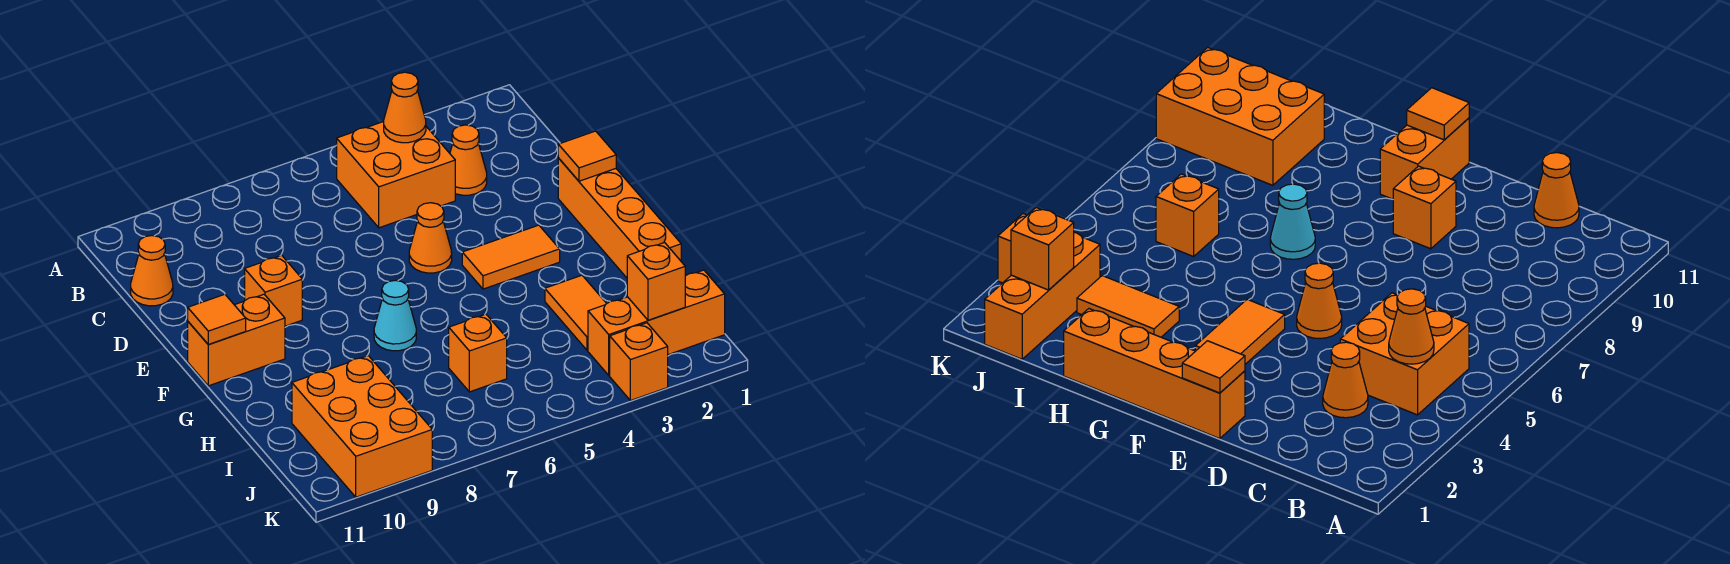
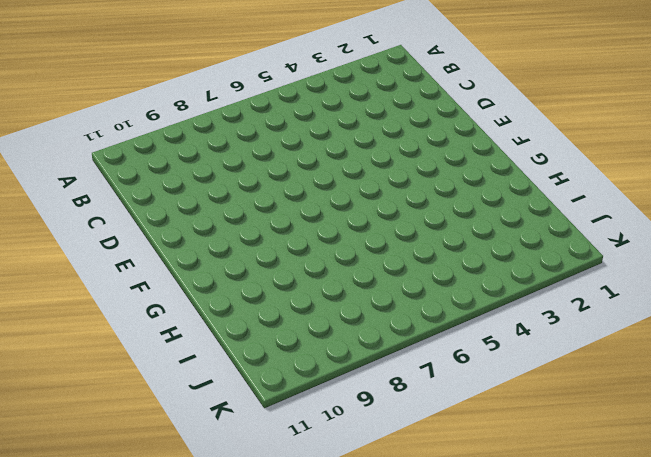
none -> orange 2x2 brick [337,122,455,228]
none -> orange 1x1 cone [450,125,487,195]
none -> orange 1x1 cone [131,236,173,306]

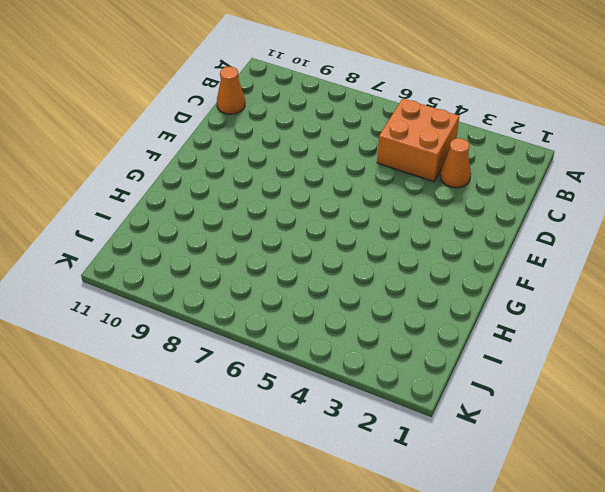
none -> orange 1x4 brick [558,158,681,278]
none -> orange 1x1 cone [409,203,452,273]
none -> orange 1x1 brick [245,255,302,326]

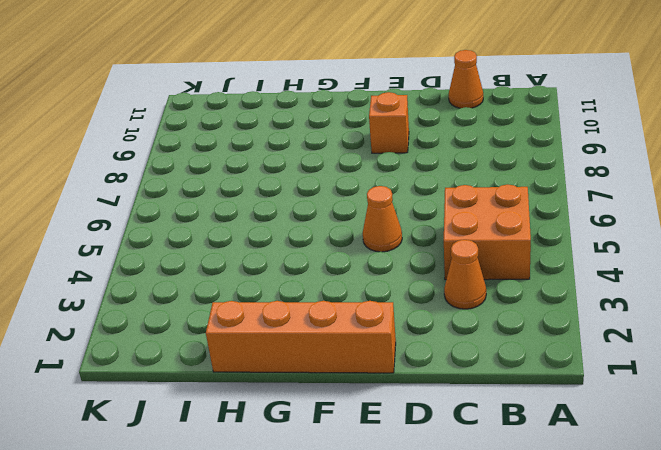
none -> orange 1x2 tile [462,225,560,289]
none -> orange 1x2 brick [188,294,285,386]
none -> cyan 1x1 cone [374,280,416,351]

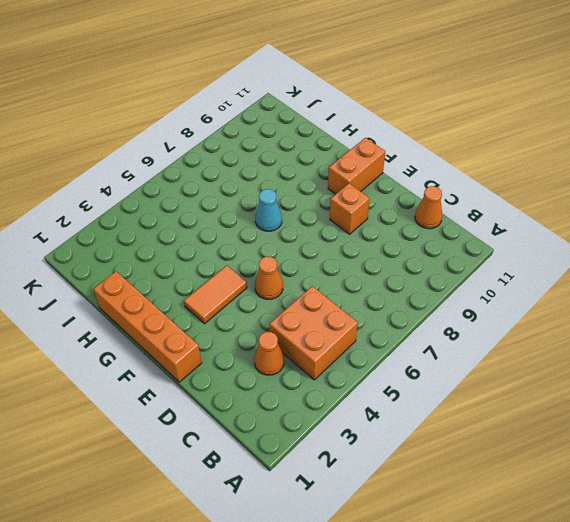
none -> orange 1x2 tile [545,275,607,350]
none -> orange 1x1 brick [449,314,507,392]
none -> orange 2x3 brick [292,356,432,497]

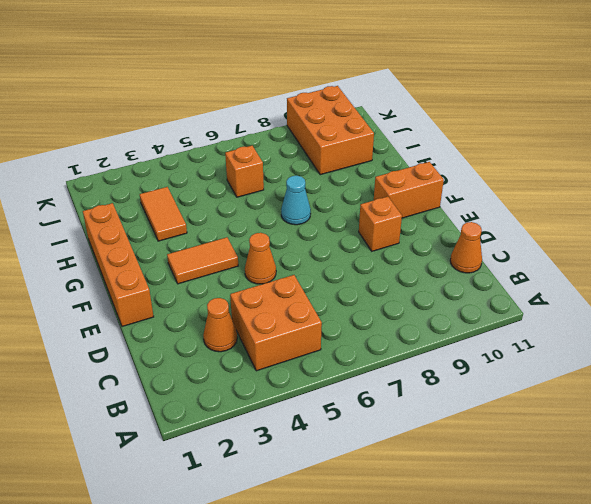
none -> orange 1x3 brick [588,270,725,375]
none -> orange 1x1 brick [610,323,668,401]
none -> orange 1x1 cone [384,72,426,143]

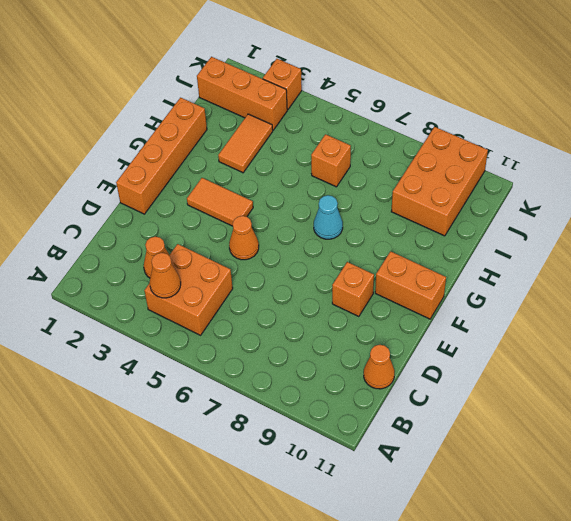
none -> orange 1x1 tile [558,131,616,181]
none -> orange 1x1 tile [188,294,246,344]
none -> orange 1x1 brick [627,243,685,320]

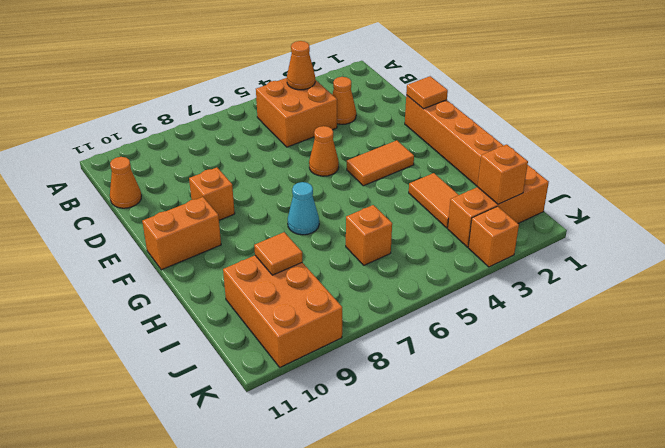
orange 1x1 tile [254,232,302,275] -> orange 1x1 tile moved to [188,294,246,344]

